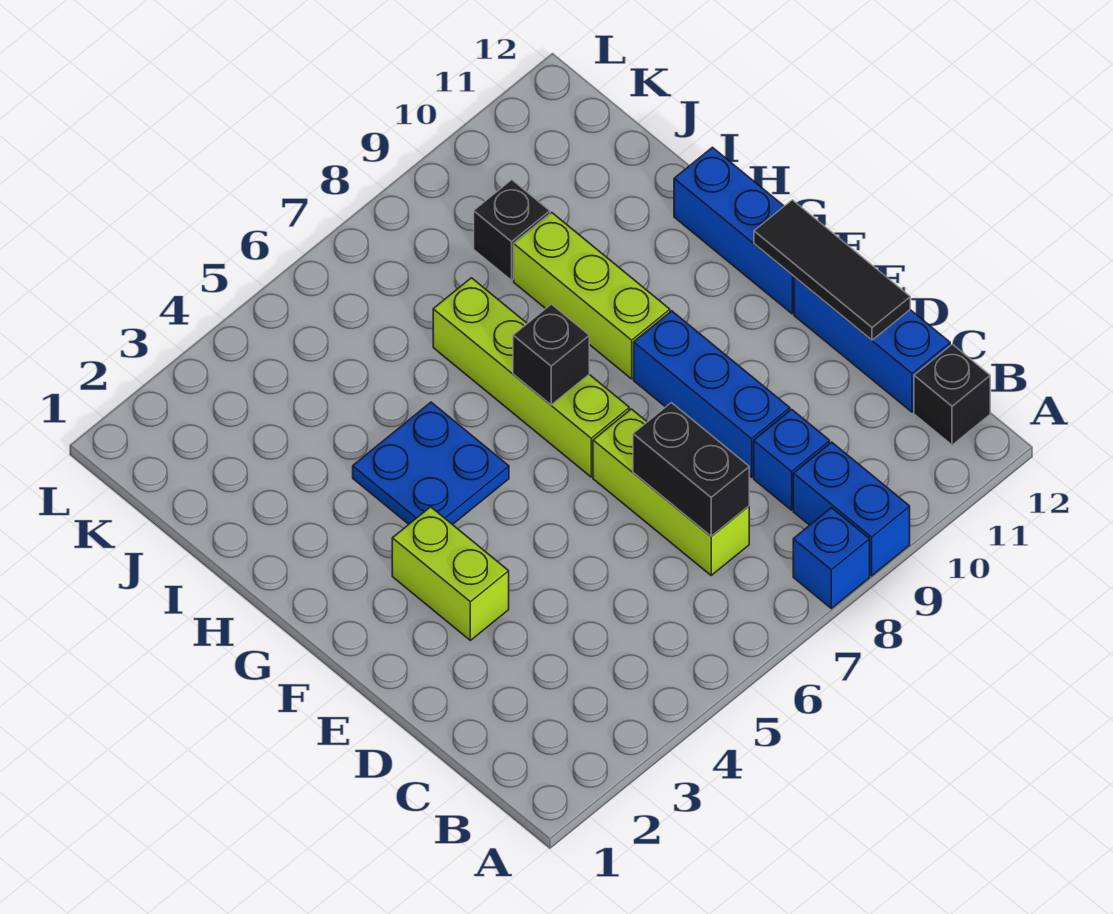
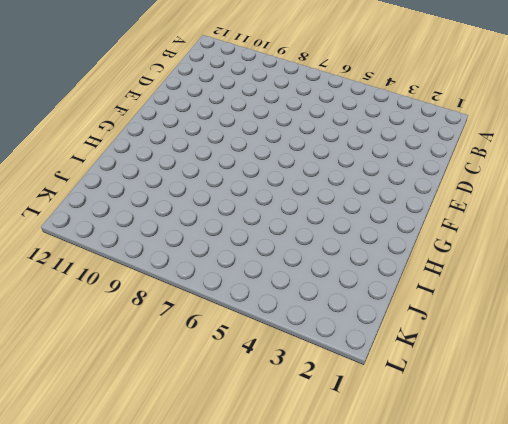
none -> blue 1x1 brick [793,508,870,608]
none -> blue 1x2 brick [793,442,910,576]
none -> black 1x1 brick [914,344,990,445]

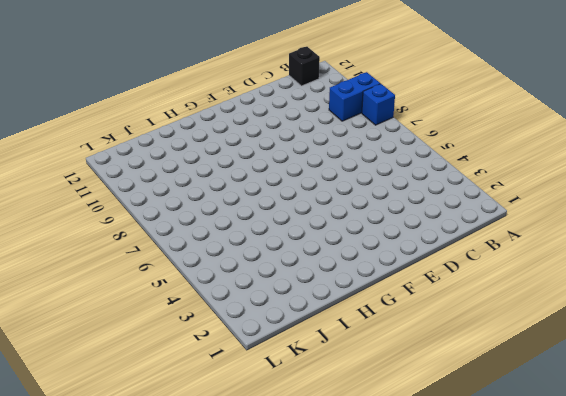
none -> lime 1x3 brick [593,409,749,575]
none -> blue 1x1 brick [754,409,830,510]
none -> blue 1x3 brick [794,277,950,412]

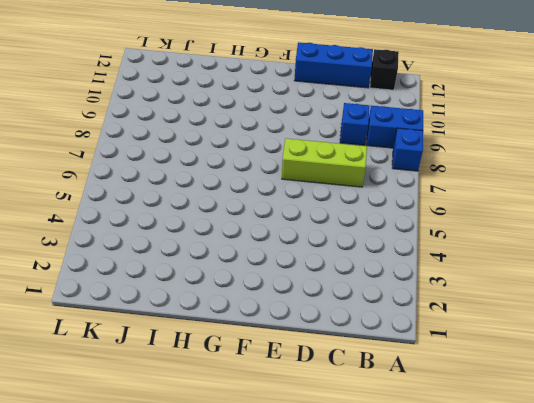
none -> blue 1x3 brick [634,311,790,477]
none -> lime 1x2 brick [392,507,509,640]
none -> lime 1x4 brick [433,278,629,477]

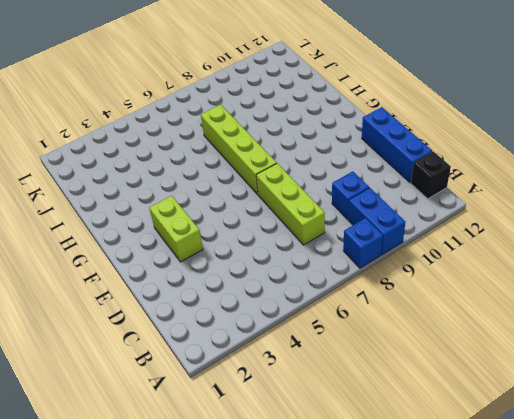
none -> blue 1x3 brick [634,311,790,477]
none -> blue 1x3 brick [674,147,794,314]
none -> blue 2x2 plate [353,402,509,525]

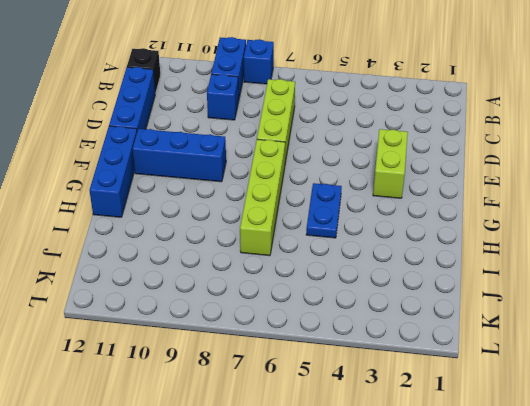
blue 1x3 brick [133,129,226,182] -> blue 1x3 brick turned to [634,311,790,477]
blue 1x2 plate [306,183,342,238] -> blue 2x2 plate [353,402,509,525]
none -> lime 1x3 brick [514,213,670,379]
none -> black 1x1 brick [474,180,550,280]
none -> black 1x2 brick [633,403,749,536]

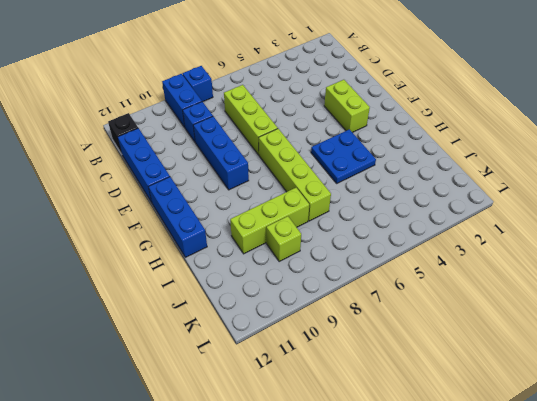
lime 1x3 brick [230,188,309,254] -> lime 1x3 brick turned to [514,213,670,379]
lime 1x1 brick [266,216,301,261] -> black 1x1 brick [474,180,550,280]
none -> black 1x2 brick [633,403,749,536]
none -> black 1x3 tile [754,200,910,340]
none -> black 1x1 brick [513,304,589,405]

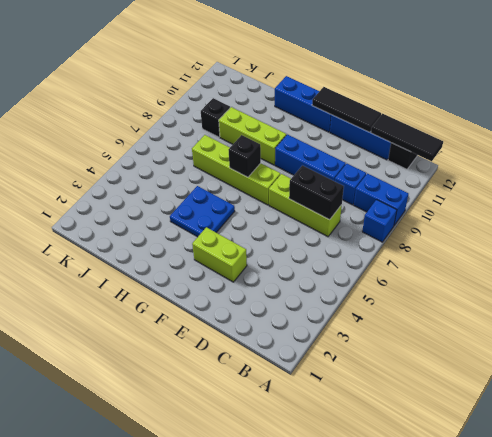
black 1x3 tile [371,114,443,161] -> none

